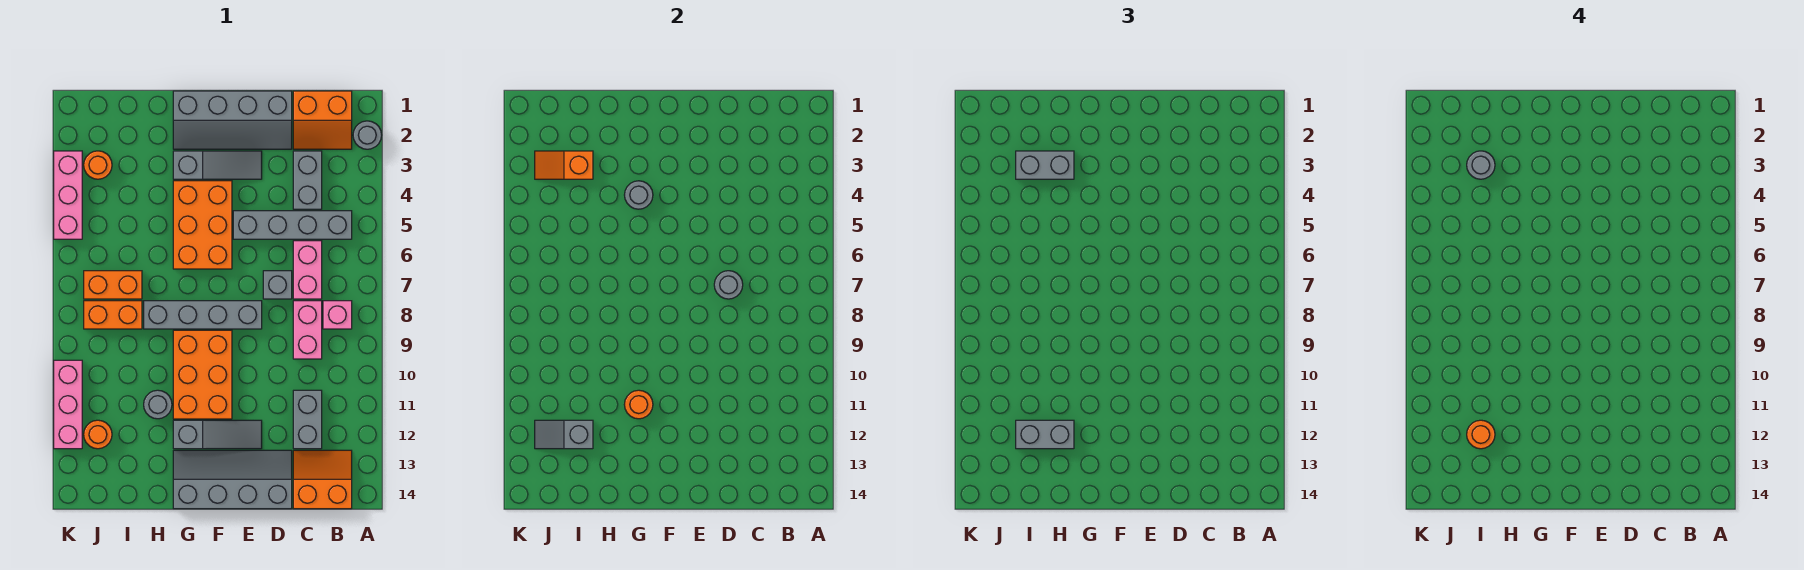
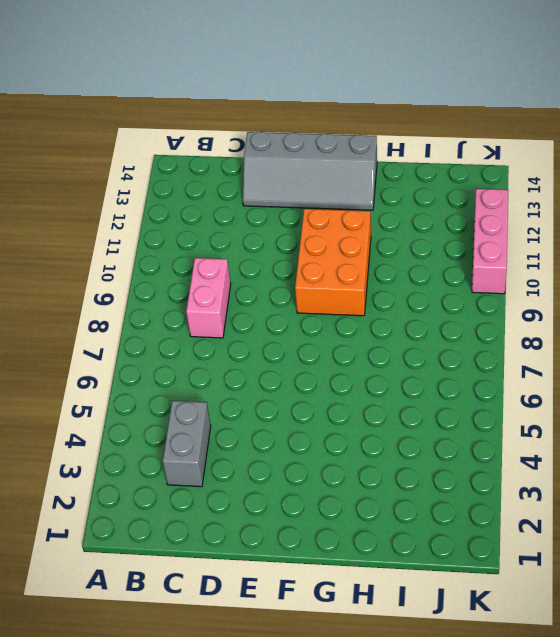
none -> grey 1x1 round brick [353,121,382,149]
none -> orange 2x2 slope [293,91,352,149]
none -> grey 1x4 brick [233,211,352,239]
none -> pink 1x1 brick [323,301,352,329]

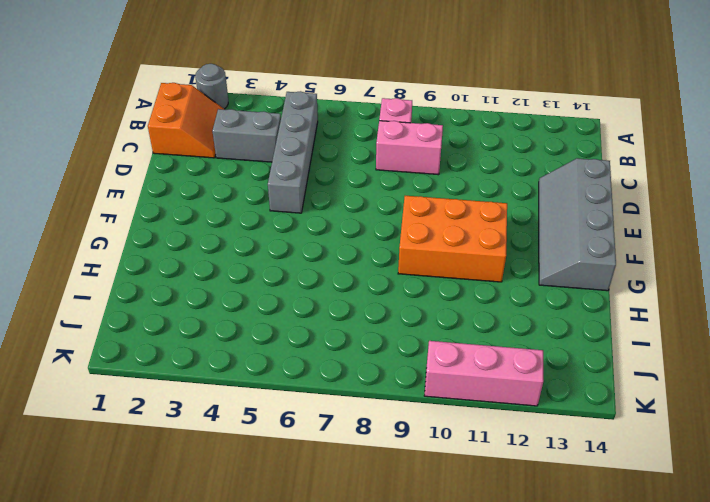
none -> orange 2x2 slope [293,450,352,509]
none -> pink 1x2 brick [293,241,322,299]
none -> grey 1x2 brick [293,390,322,449]
none -> grey 2x4 slope [173,91,292,149]

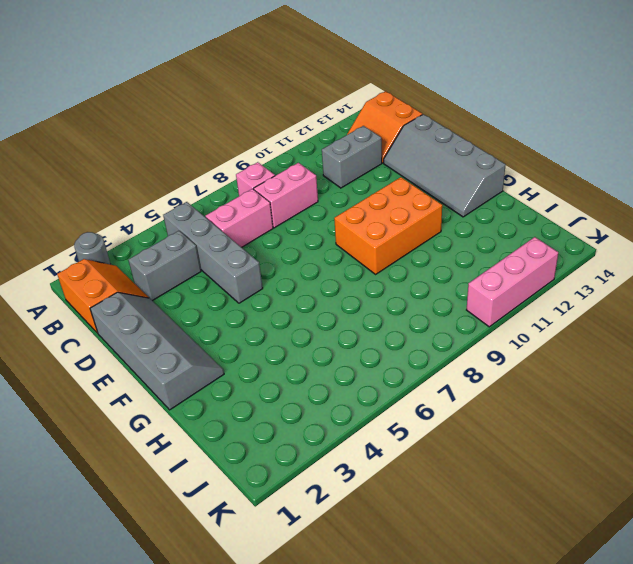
none -> grey 1x1 brick [263,271,292,299]
none -> grey 1x3 slope [173,151,262,179]
none -> grey 1x4 brick [144,301,262,329]
none -> grey 1x3 slope [173,420,262,449]

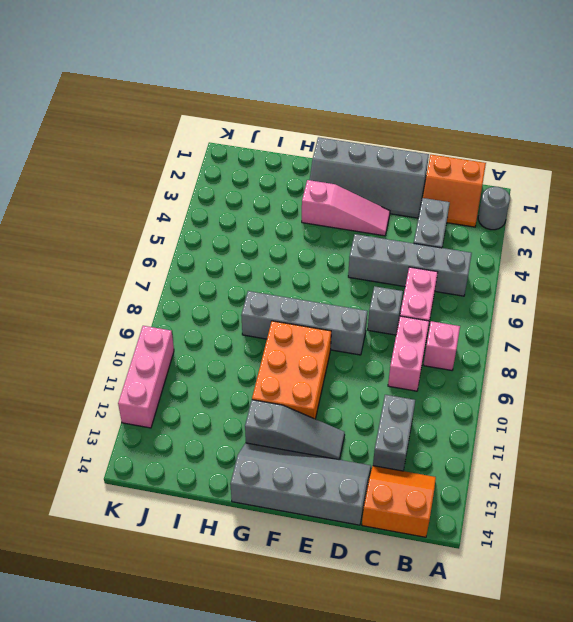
pink 1x3 slope [302,180,390,236] -> grey 1x3 slope [173,151,262,179]
none -> orange 2x3 brick [173,181,232,269]
none -> grey 1x1 round brick [144,390,172,419]
none -> orange 1x2 brick [84,271,142,299]
none -> orange 1x2 brick [84,301,142,329]

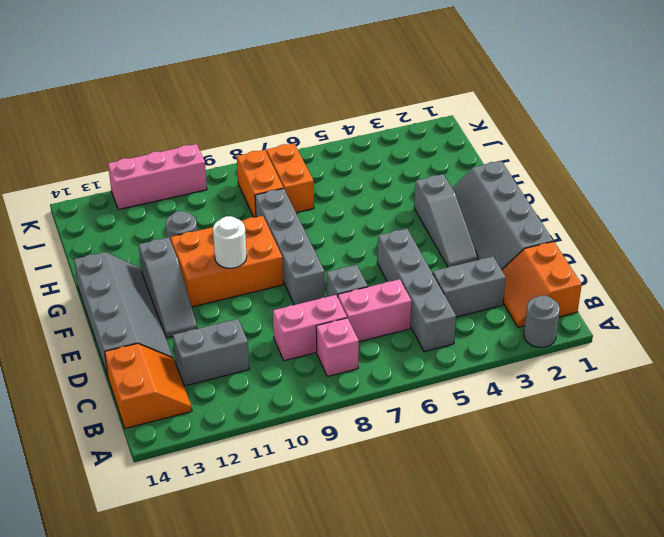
white 1x1 round brick [213,216,247,268] -> none
none -> orange 2x3 brick [173,181,232,269]
none -> orange 1x1 round brick [84,151,112,179]
none -> orange 1x1 round brick [84,420,112,449]
none -> pink 1x3 brick [54,151,82,239]

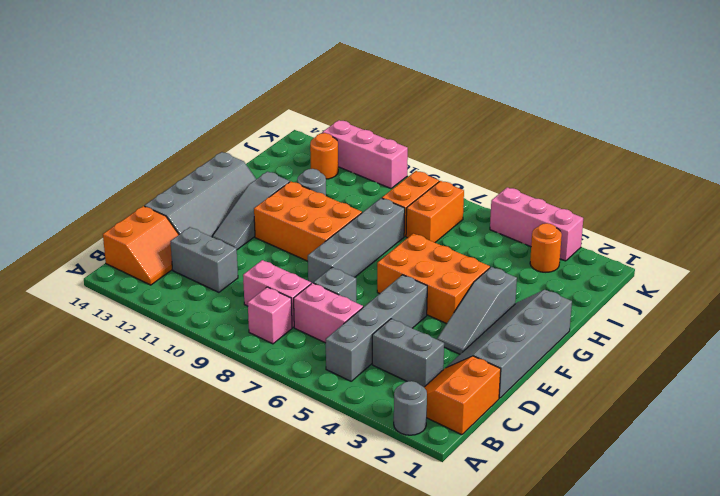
none -> grey 1x1 round brick [714,271,743,299]
none -> grey 1x1 round brick [625,181,653,209]
none -> orange 1x1 round brick [624,390,653,419]
none -> orange 1x2 slope [535,151,593,179]

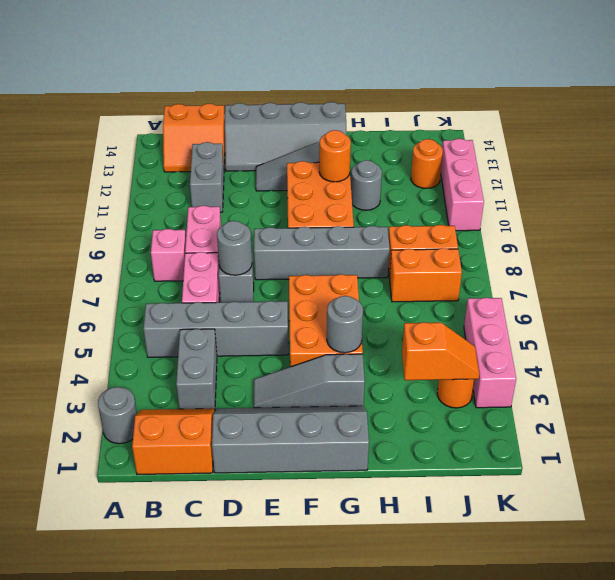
none -> grey 1x2 slope [535,420,593,449]
none -> grey 1x2 brick [1016,151,1074,179]
none -> grey 1x2 brick [1016,420,1074,449]
none -> grey 1x1 round brick [1467,151,1495,179]

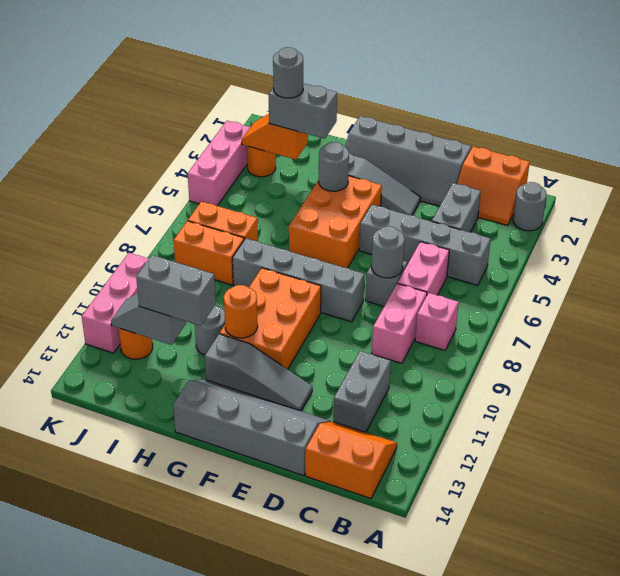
none -> orange 1x1 round brick [1467,420,1495,449]

